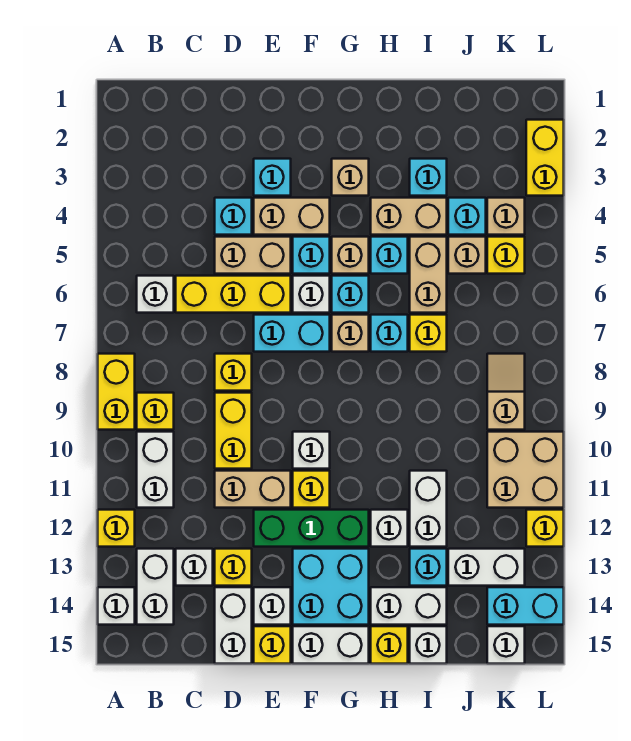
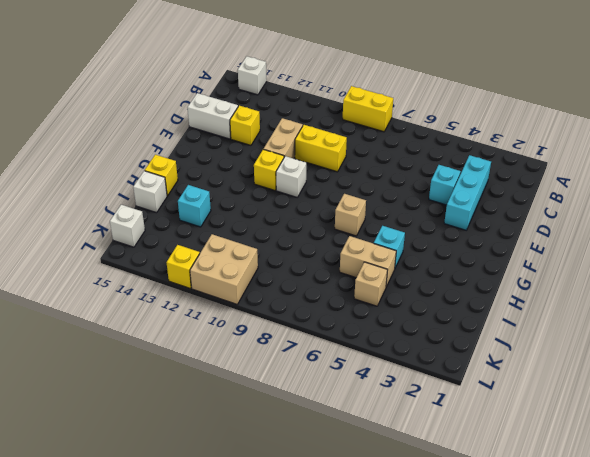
cyan 1x3 brick [444,155,491,230] -> cyan 1x1 brick [254,159,291,196]
none -> yellow 1x1 brick [98,510,135,547]
none -> white 1x1 brick [137,276,174,313]
none -> yellow 1x1 brick [137,393,174,430]
none -> white 1x2 brick [137,432,174,508]

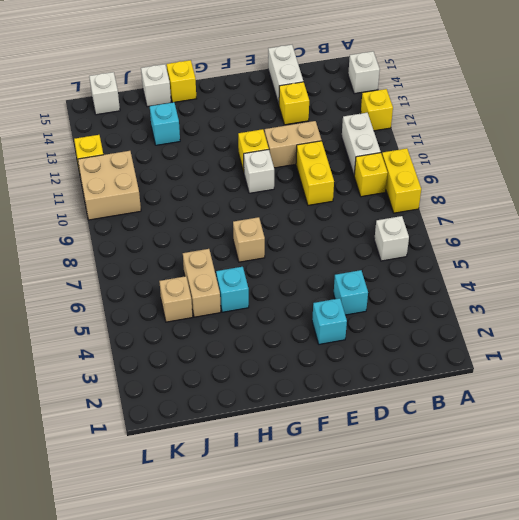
none -> white 1x2 brick [137,549,174,625]
none -> yellow 1x3 brick [176,276,291,313]
none -> white 1x1 brick [176,549,213,586]
none -> tan 1x2 brick [215,237,291,274]

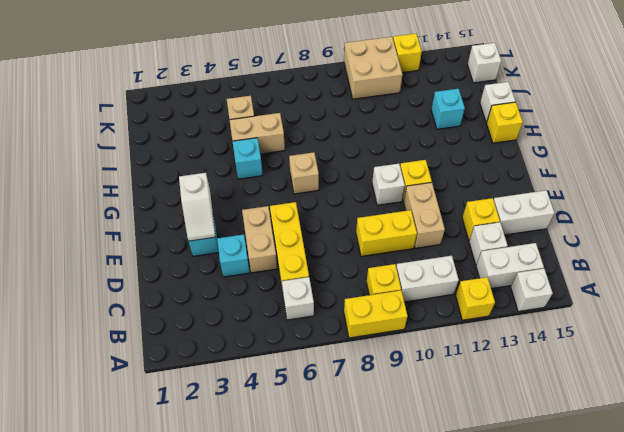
white 1x2 slope [179,173,215,241] -> none
none -> yellow 1x1 brick [215,354,252,391]
none -> tan 1x2 brick [254,198,330,235]
none -> cyan 1x2 brick [254,315,330,352]
none -> green 1x3 brick [254,510,369,547]

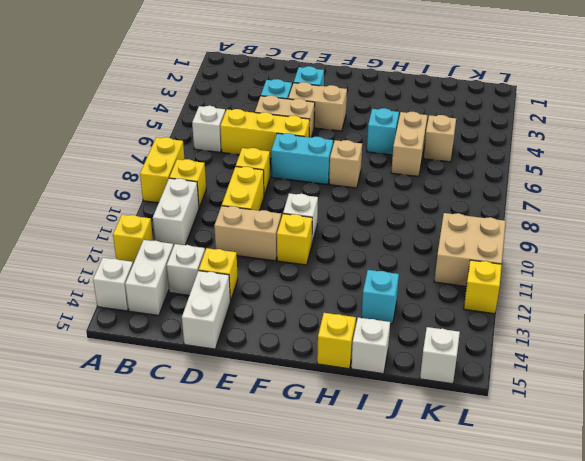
none -> green 1x3 brick [254,510,369,547]
none -> white 1x1 brick [254,587,291,625]
none -> yellow 1x1 brick [254,626,291,664]
none -> cyan 1x1 brick [293,237,330,274]

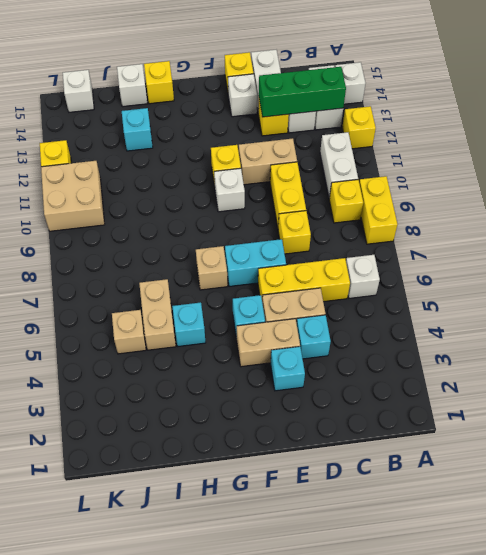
green 1x3 brick [259,67,346,117] -> green 1x3 brick moved to [254,510,369,547]
none -> white 1x1 brick [293,276,330,313]
none -> cyan 2x2 brick [293,549,369,625]
none -> white 1x2 brick [293,626,369,664]
none -> tan 1x1 brick [332,159,369,196]

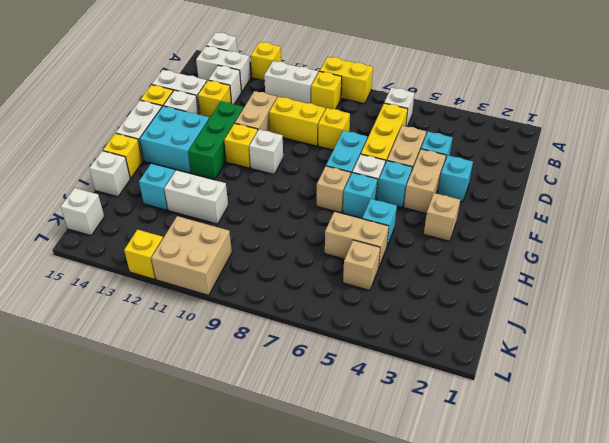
none -> tan 1x1 brick [332,237,369,274]
none -> tan 1x2 brick [371,198,447,235]
none -> cyan 1x1 brick [371,315,408,352]
none -> white 1x1 brick [371,510,408,547]

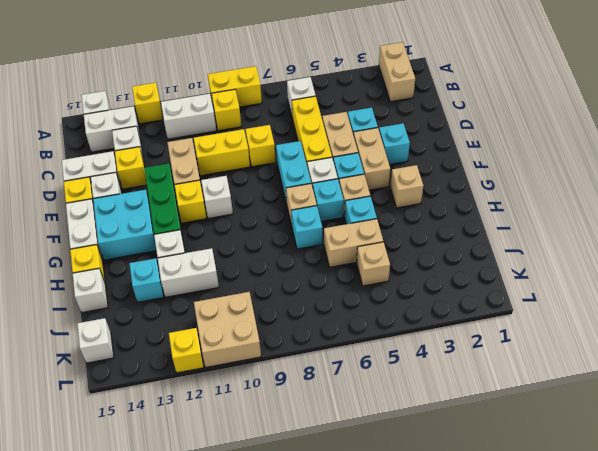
tan 1x2 brick [379,42,415,102] -> tan 1x2 brick moved to [371,198,447,235]
none -> white 1x2 brick [371,587,447,625]
none -> cyan 1x1 brick [410,159,447,196]
none -> yellow 1x1 brick [410,315,447,352]
none -> cyan 1x1 brick [448,198,486,235]

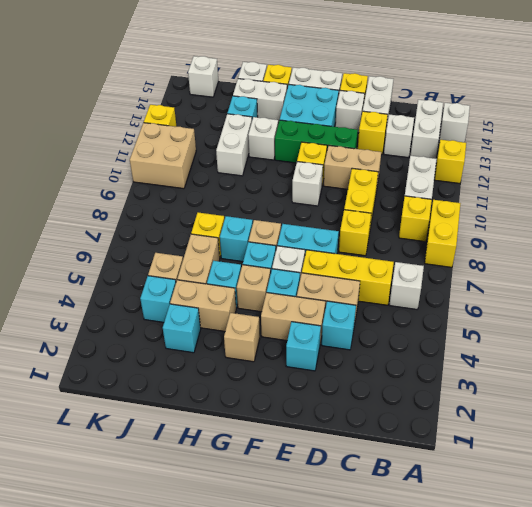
none -> white 1x2 brick [448,549,525,586]
none -> tan 1x1 brick [487,198,525,235]
none -> yellow 1x1 brick [487,237,525,274]
none -> tan 1x2 slope [487,354,525,430]

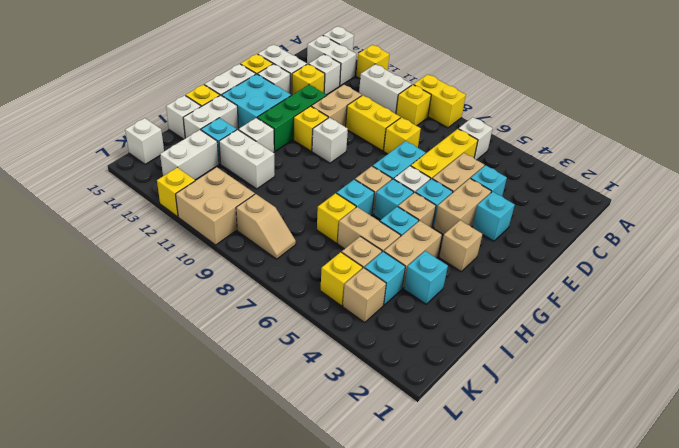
none -> cyan 1x2 brick [487,587,564,625]
none -> yellow 1x2 brick [526,120,564,196]

